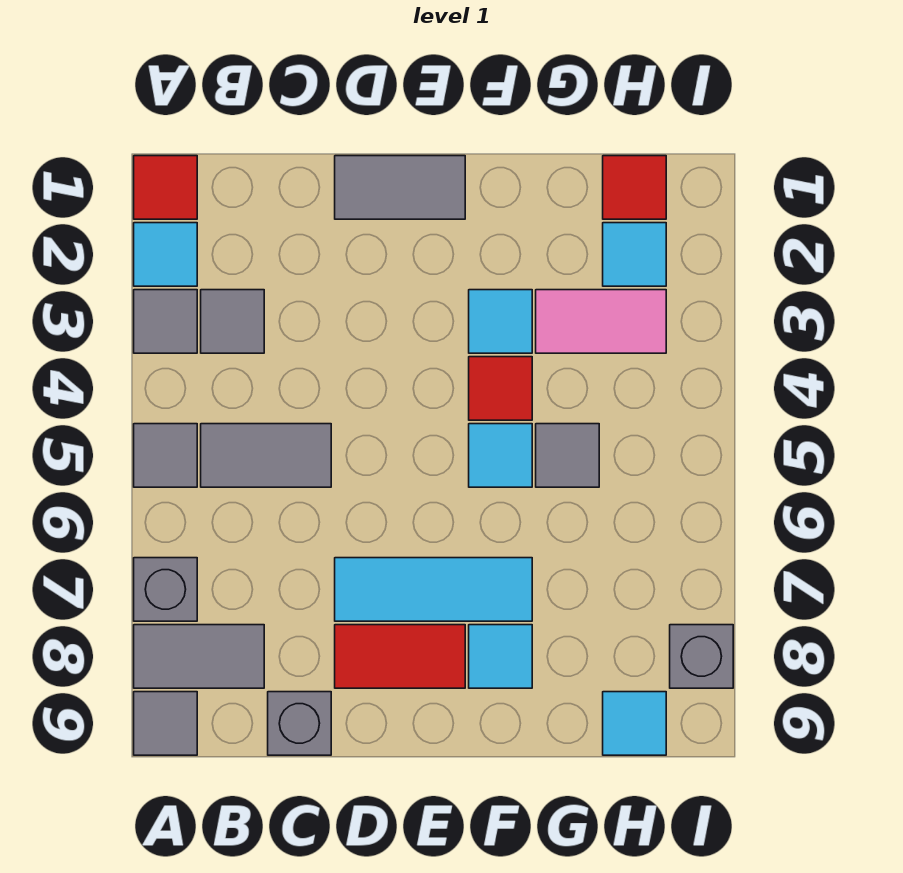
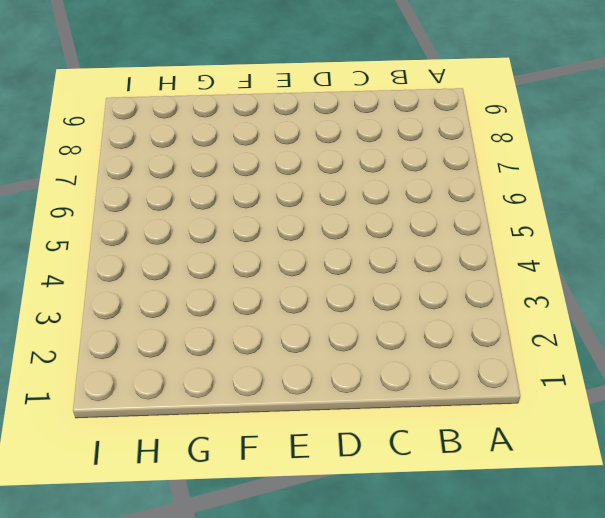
none -> red 1x1 tile [134,156,197,219]
none -> cyan 1x1 tile [134,223,197,286]
none -> grey 1x1 tile [134,290,197,353]

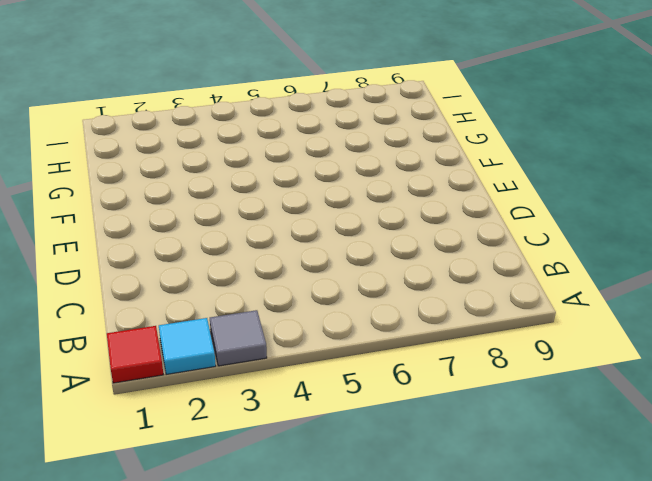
none -> grey 1x1 tile [134,424,197,487]
none -> grey 1x1 brick [134,558,197,621]
none -> grey 1x2 tile [134,625,264,688]

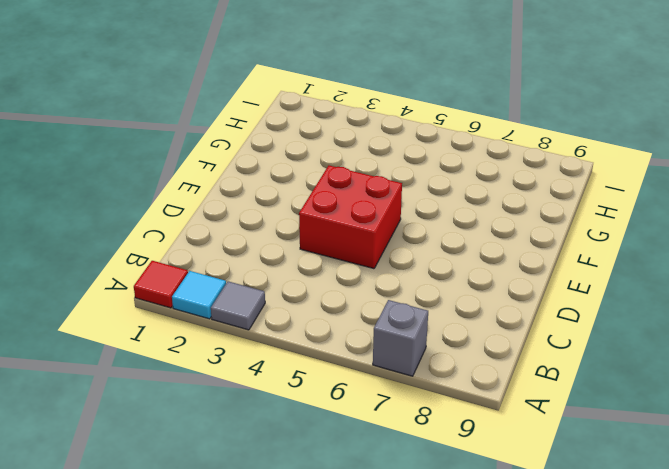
red 2x2 brick [299,166,402,269] -> none
none -> grey 1x1 tile [134,424,197,487]
none -> grey 1x2 tile [134,625,264,688]
none -> grey 1x1 tile [134,692,197,755]

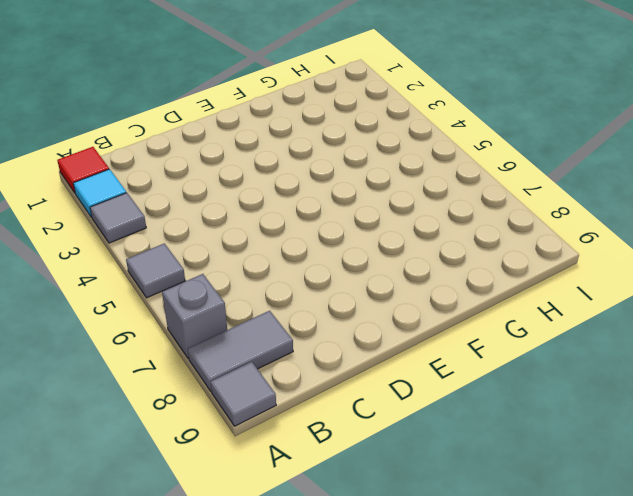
none -> grey 1x1 tile [201,290,264,353]
none -> grey 1x2 tile [201,424,331,487]
none -> grey 1x1 brick [268,692,331,755]

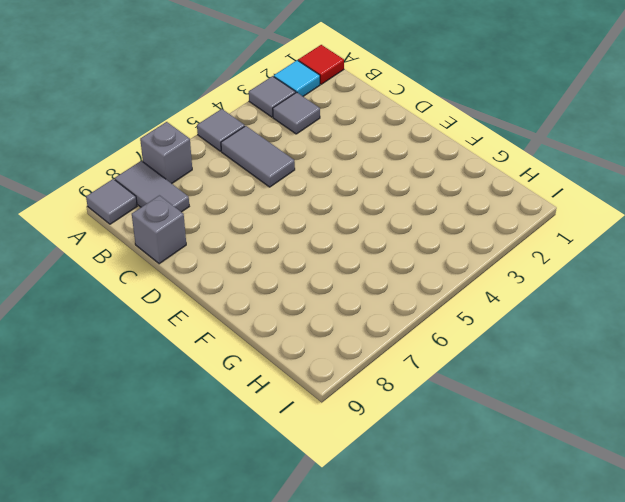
none -> grey 1x2 tile [335,156,465,219]
none -> cyan 1x3 tile [335,558,532,621]
none -> red 1x2 tile [335,625,465,688]

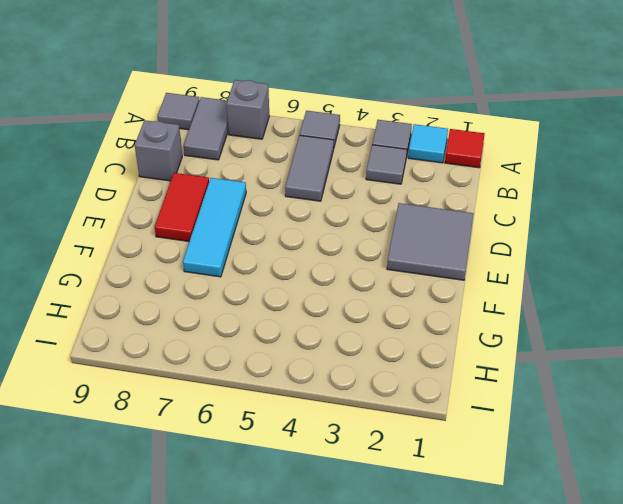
grey 2x2 tile [387,203,474,280] -> grey 1x2 tile [335,156,465,219]
none -> cyan 1x1 tile [469,290,532,353]
none -> red 1x1 tile [469,357,532,420]
none -> cyan 1x1 tile [469,424,532,487]

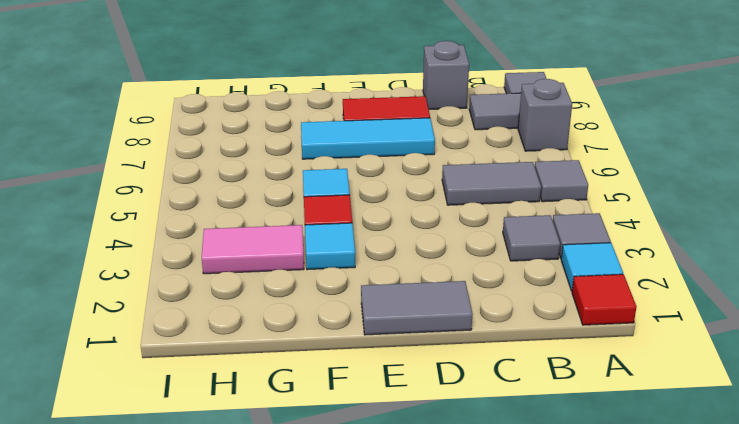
none -> cyan 1x1 tile [469,625,532,688]
none -> grey 1x1 tile [536,424,599,487]
none -> red 1x1 tile [603,156,666,219]

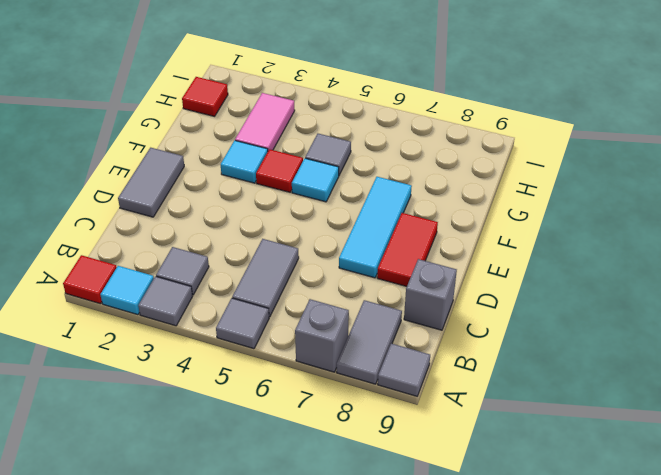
none -> cyan 1x1 tile [469,625,532,688]
none -> cyan 1x1 tile [603,223,666,286]
none -> cyan 1x1 tile [603,692,666,755]

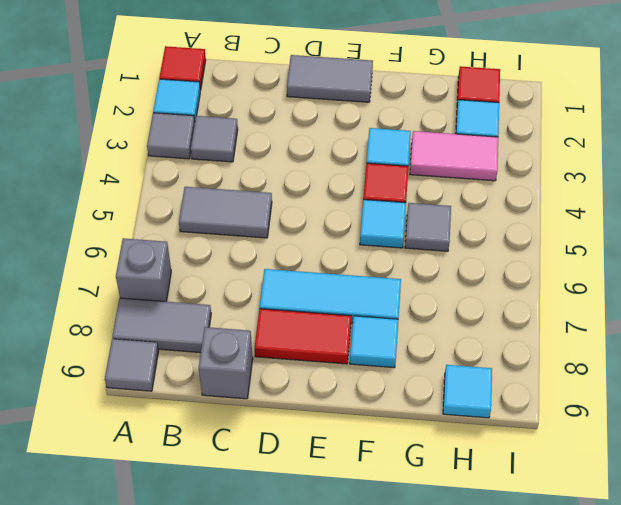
none -> grey 1x1 tile [134,424,197,487]
none -> grey 1x1 brick [670,625,733,688]

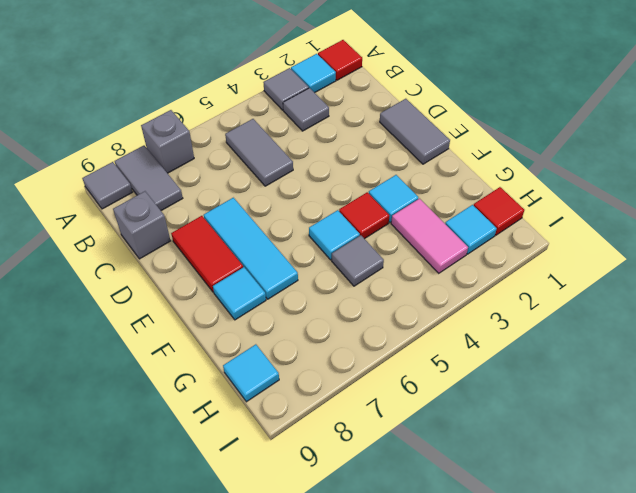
none -> grey 1x1 tile [134,424,197,487]
none -> grey 1x1 brick [670,625,733,688]

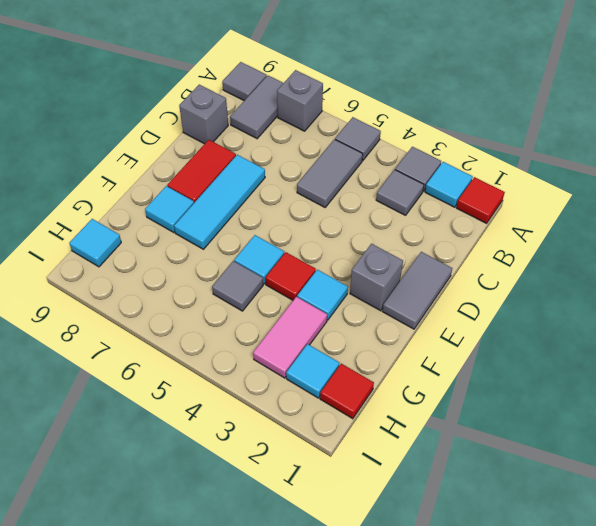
grey 1x1 brick [350,244,403,311] -> grey 1x1 brick moved to [670,625,733,688]

